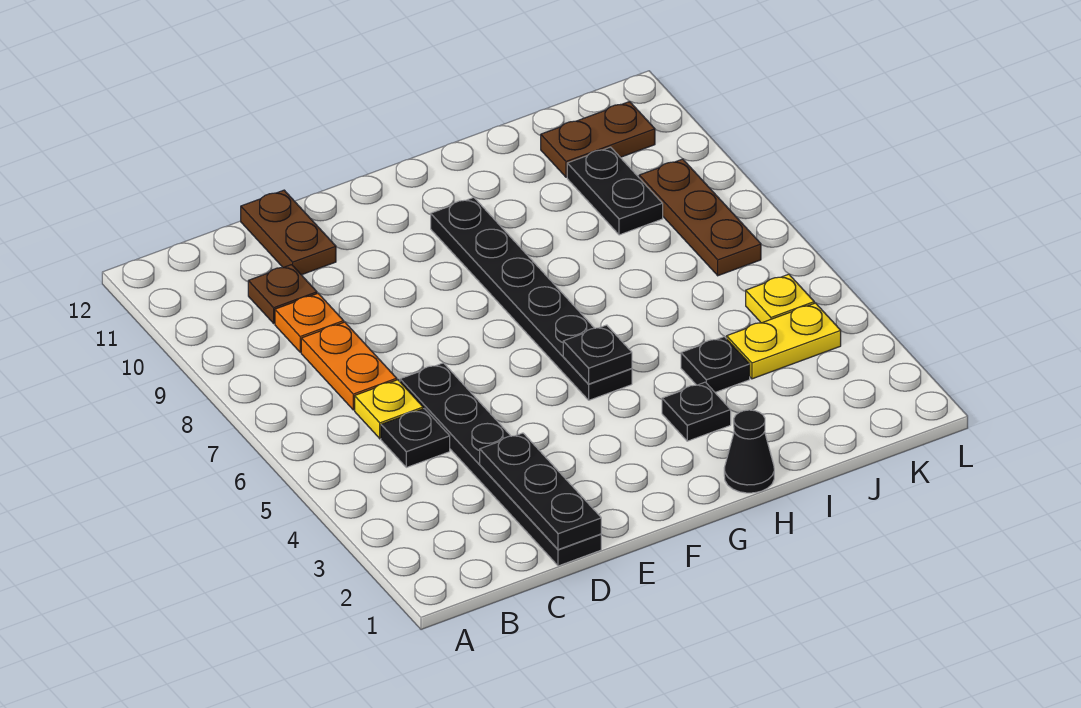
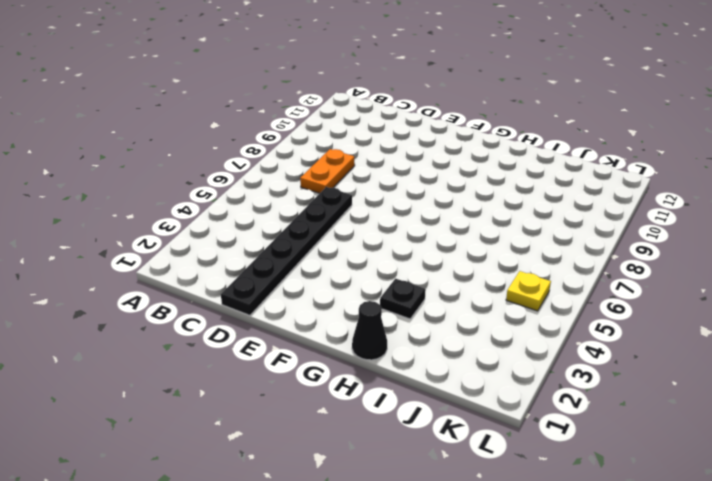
none -> black 1x1 plate [381,409,450,467]
none -> yellow 1x1 plate [355,380,423,439]
none -> orange 1x1 plate [275,293,344,352]

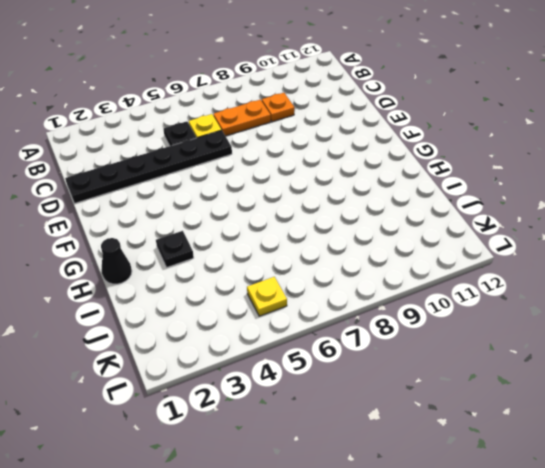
none -> brown 1x1 plate [248,265,317,323]
none -> brown 1x2 plate [241,190,336,275]
none -> black 1x6 plate [431,198,632,400]

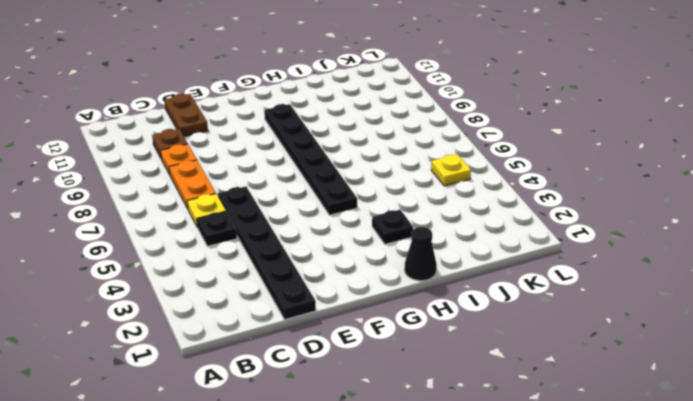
none -> black 1x1 plate [681,337,750,392]
none -> yellow 1x2 plate [727,303,841,379]
none -> black 1x2 plate [567,147,663,235]

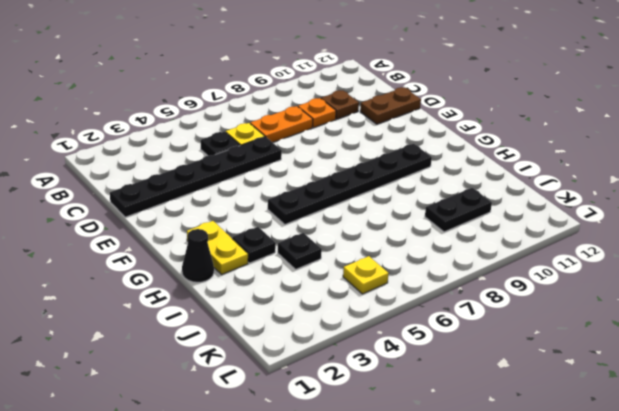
yellow 1x2 plate [187,221,248,275] -> yellow 1x2 plate moved to [727,303,841,379]
none -> brown 1x2 plate [541,102,655,177]
none -> brown 1x3 plate [639,159,761,276]
none -> black 1x3 plate [480,433,601,550]

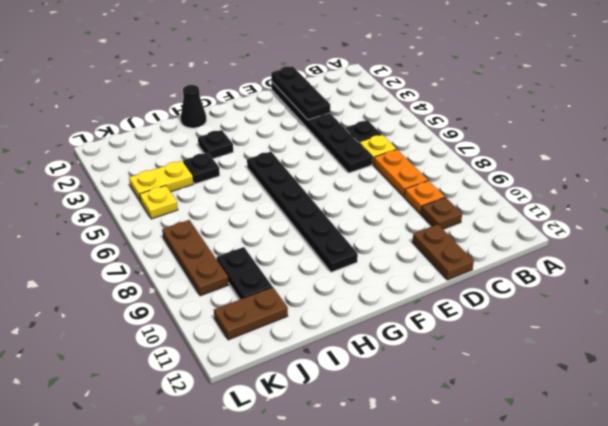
none -> black 1x1 plate [563,325,632,384]

